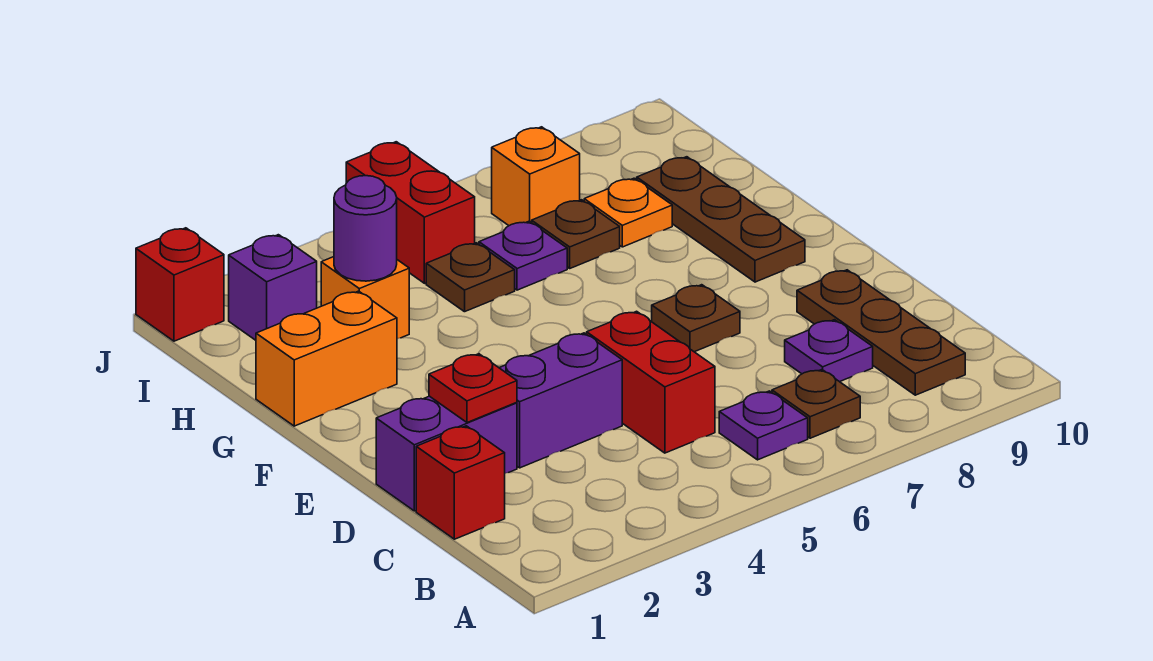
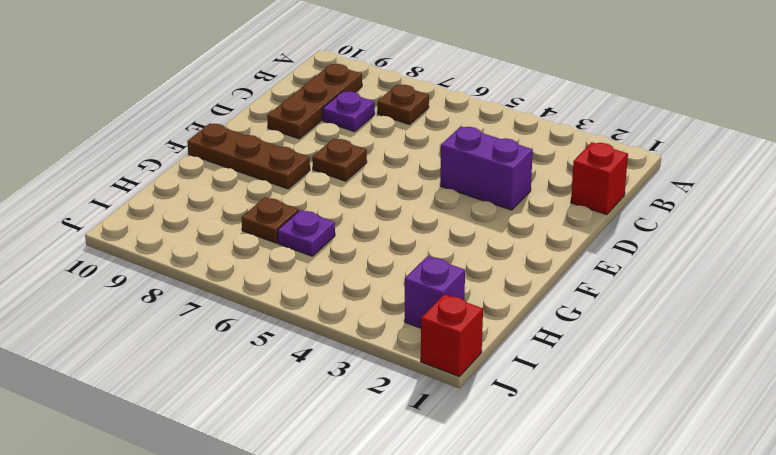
brown 1x3 plate [187,123,310,189] -> brown 1x3 plate turned to [637,157,805,282]
none -> purple 1x1 plate [719,391,808,460]
none -> red 1x2 brick [587,311,715,453]
none -> purple 1x2 brick [376,396,517,511]

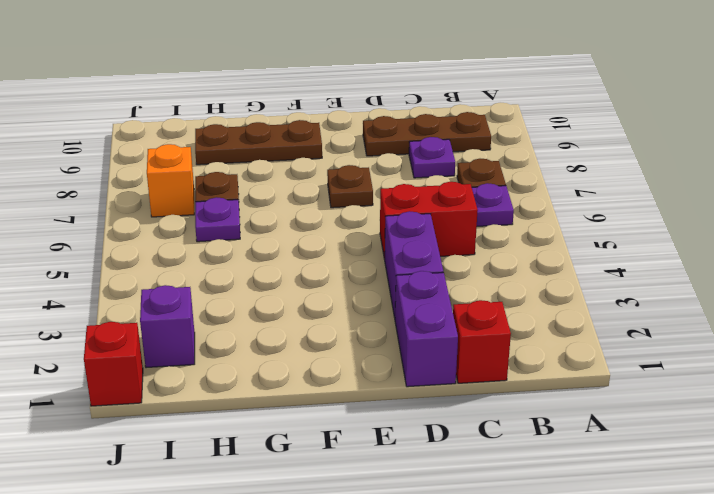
none -> orange 1x2 brick [256,291,397,426]
none -> orange 1x1 brick [321,257,409,339]
none -> brown 1x1 plate [426,243,515,312]

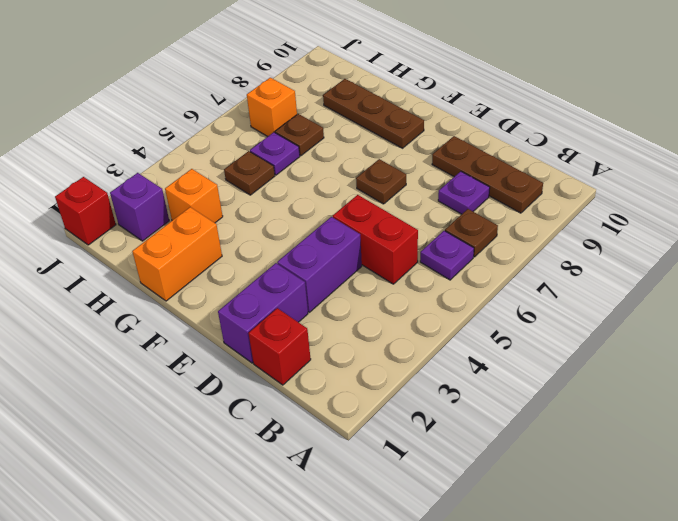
none -> orange 1x1 plate [584,178,672,247]
none -> red 1x2 brick [346,142,475,283]
none -> red 1x1 plate [429,354,517,423]

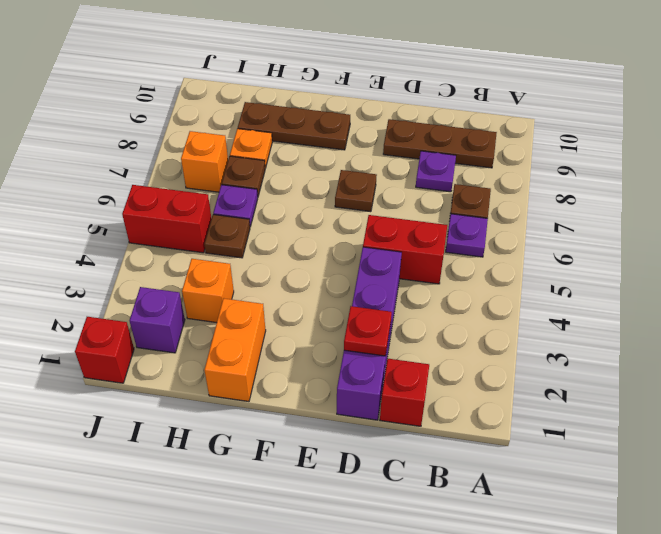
none -> purple 1x1 round brick [334,176,397,281]

